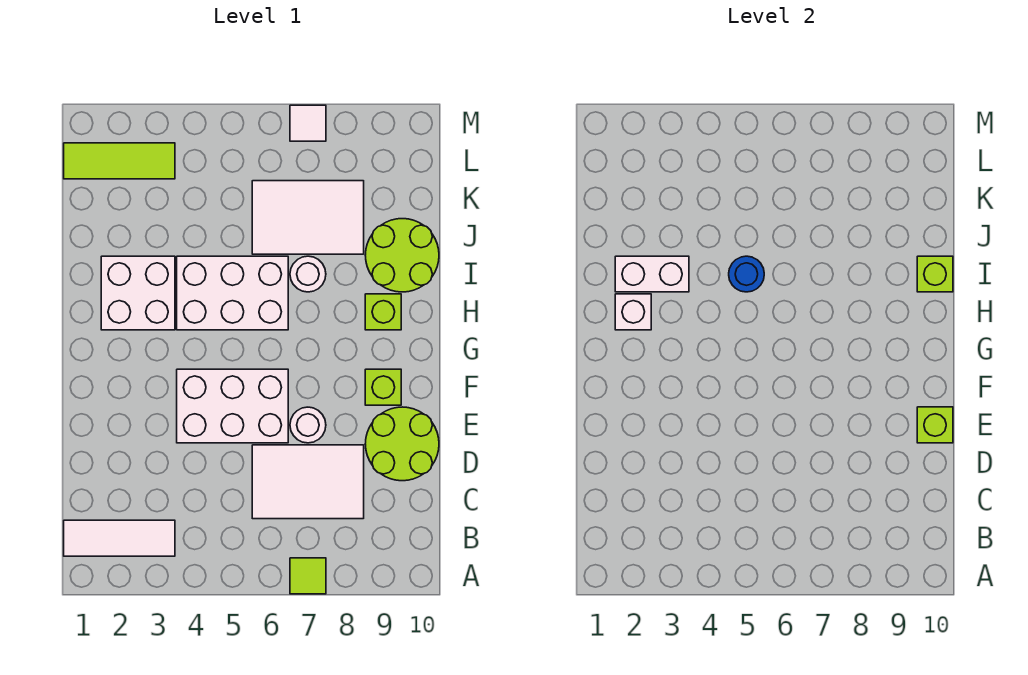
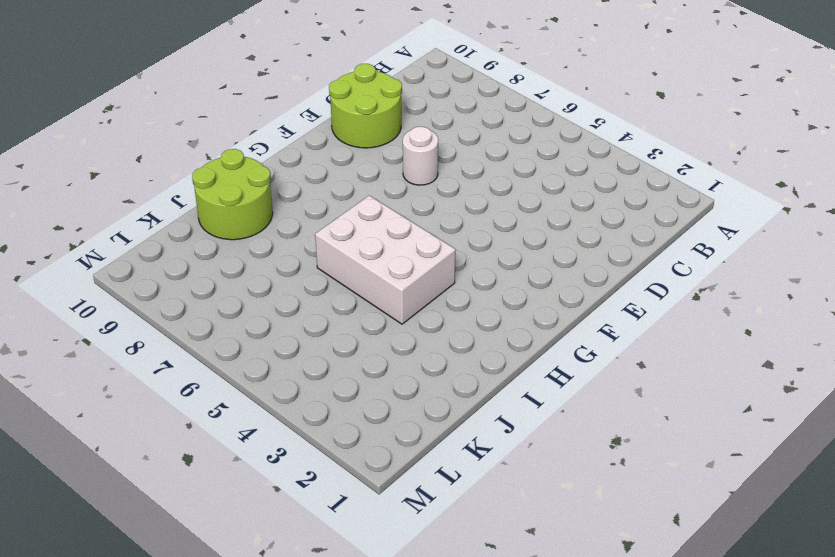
none -> lime 1x1 tile [290,558,326,594]
none -> white 1x3 tile [64,520,175,556]
none -> white 2x3 tile [252,445,364,519]

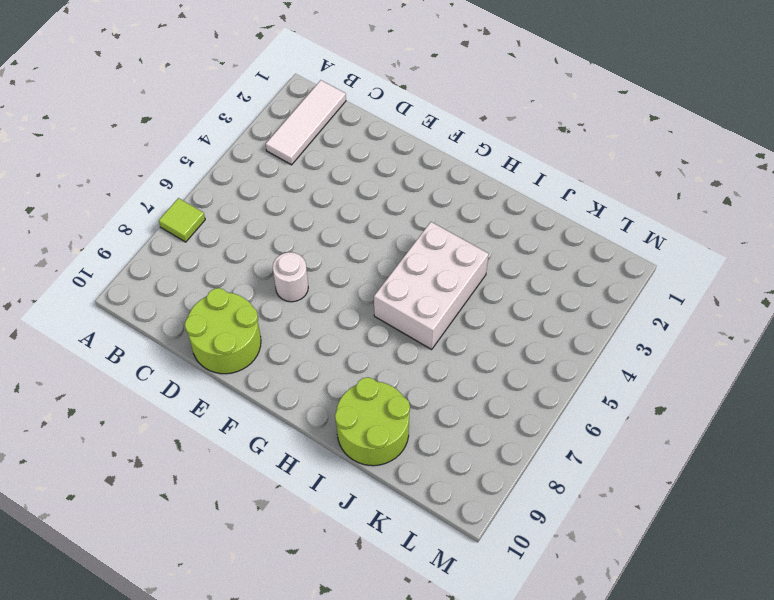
none -> white 2x3 tile [252,445,364,519]
none -> white 2x3 brick [177,369,288,443]
none -> lime 1x1 brick [365,369,401,405]

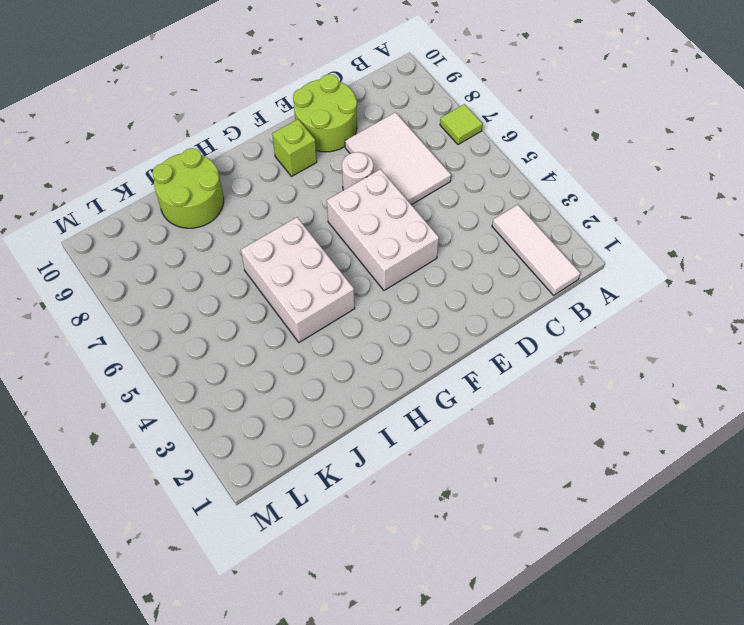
none -> white 2x2 brick [101,256,175,330]
none -> lime 1x1 brick [365,294,401,330]
none -> white 1x1 round brick [290,256,326,292]

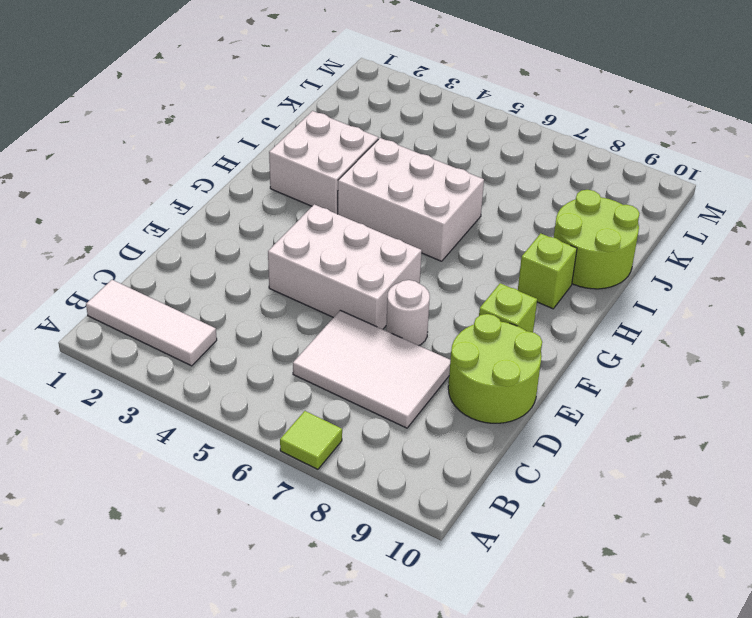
none -> white 1x1 round brick [290,256,326,292]
none -> white 2x3 tile [252,181,364,254]
none -> lime 1x3 tile [64,143,175,179]

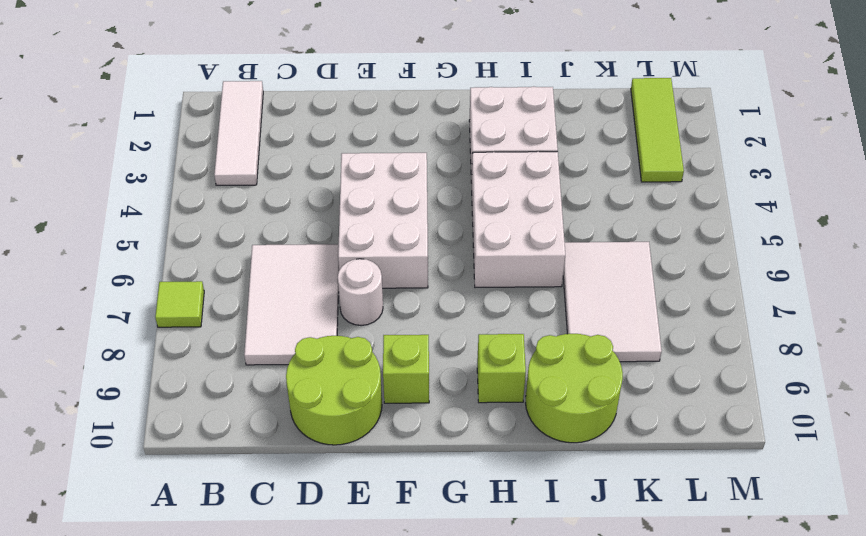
none -> white 1x1 round brick [290,256,326,292]
none -> white 1x1 tile [290,105,326,141]
none -> lime 1x1 brick [917,407,953,443]

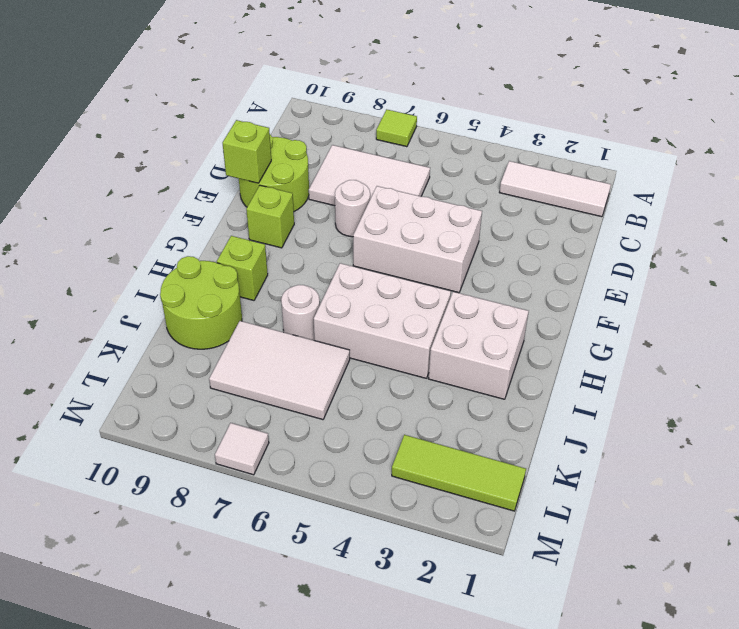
none -> white 1x1 brick [615,294,651,330]
none -> white 1x2 brick [615,256,689,292]
none -> blue 1x1 round brick [729,256,764,292]

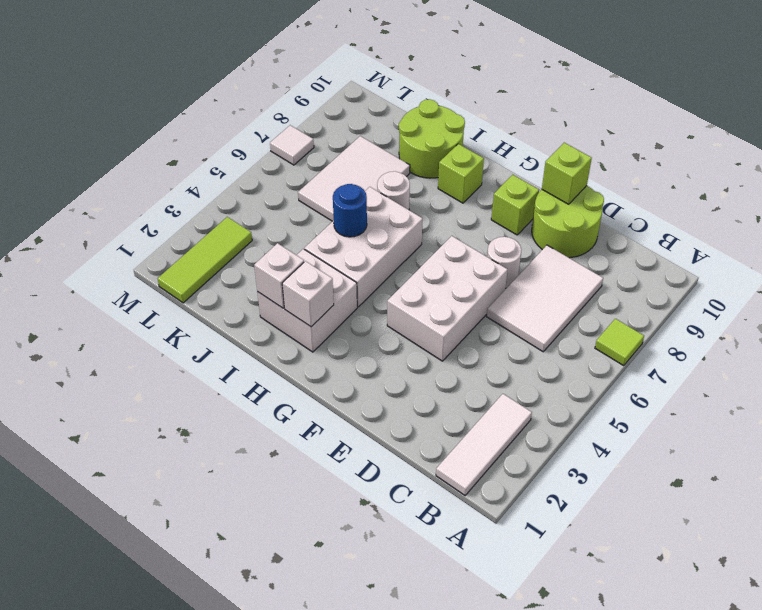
white 1x1 brick [254,243,304,308] -> white 1x2 brick [615,256,689,292]
none -> lime 1x1 brick [917,256,953,292]

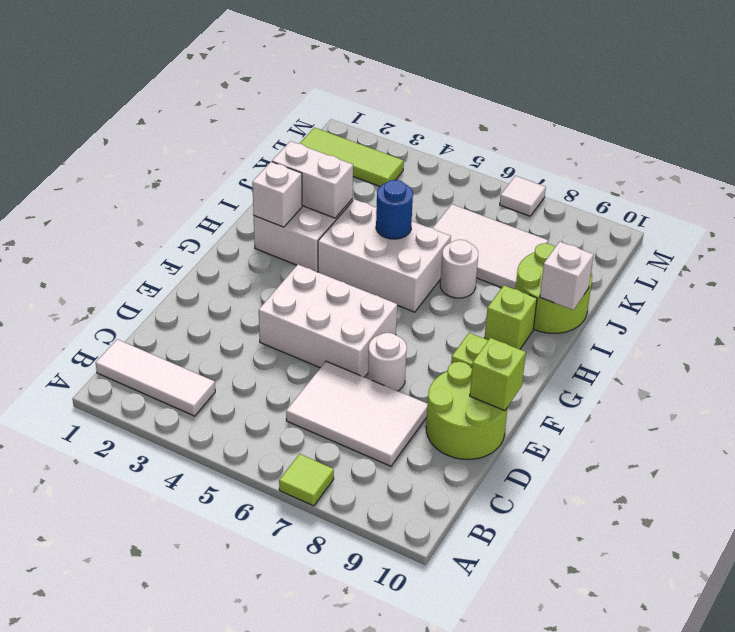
white 1x1 brick [540,242,594,310] -> lime 1x1 brick [917,256,953,292]

